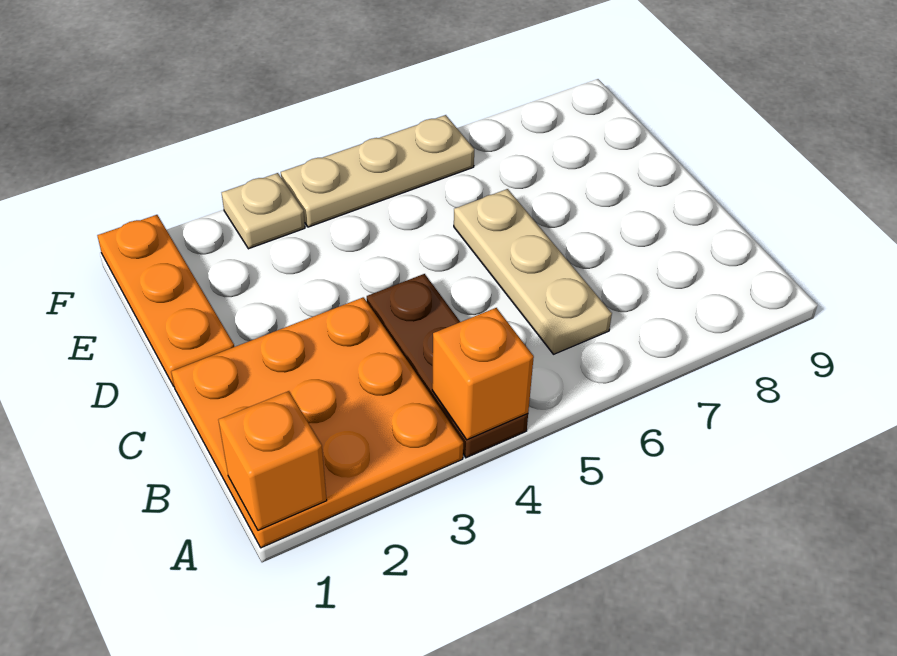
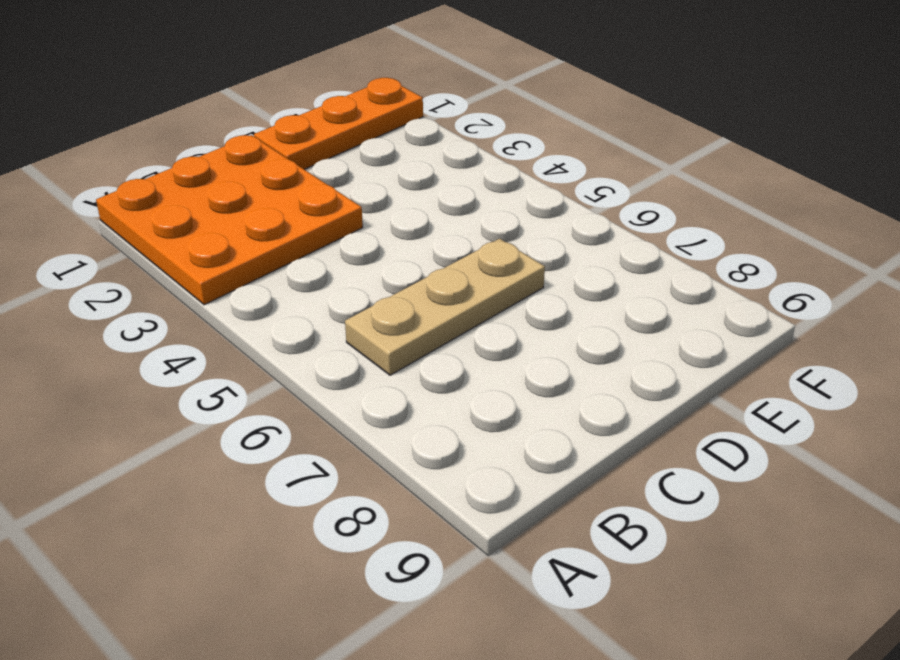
none -> brown 1x3 plate [367,274,528,458]
none -> tan 1x1 plate [222,173,305,249]

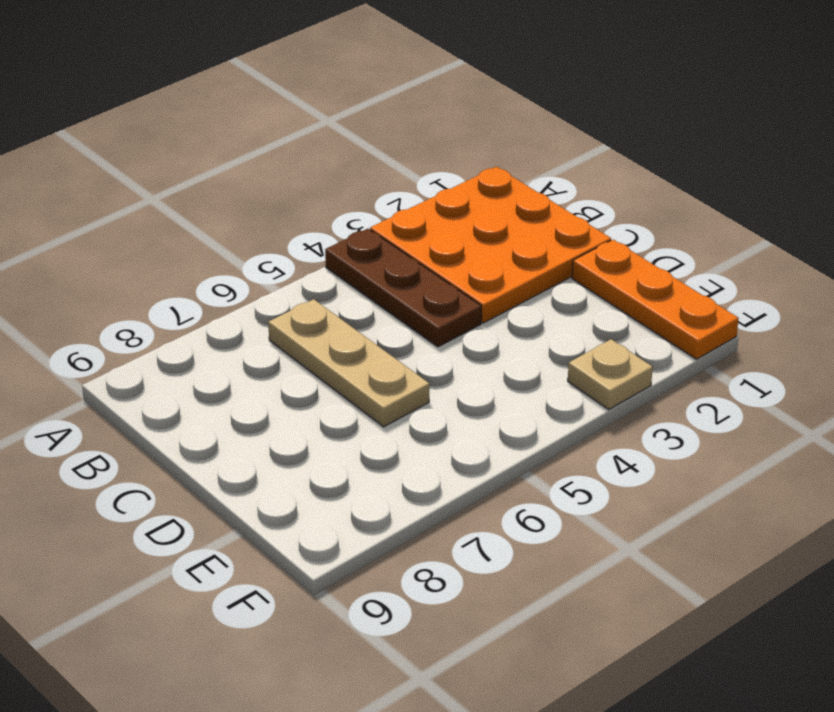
none -> tan 1x3 plate [281,115,474,227]
none -> orange 1x1 brick [218,391,327,530]

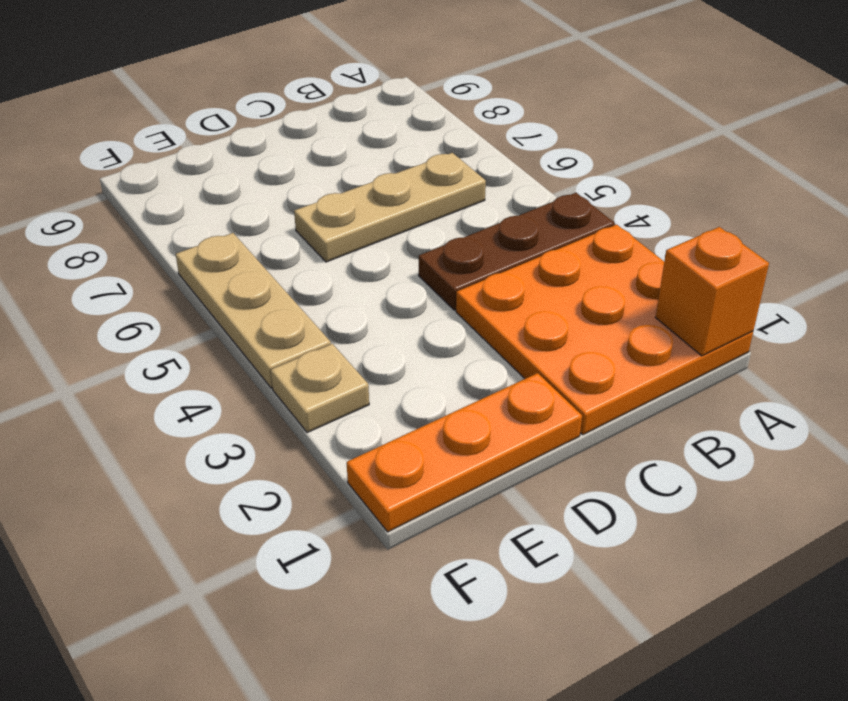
none -> orange 1x1 brick [432,308,534,440]

